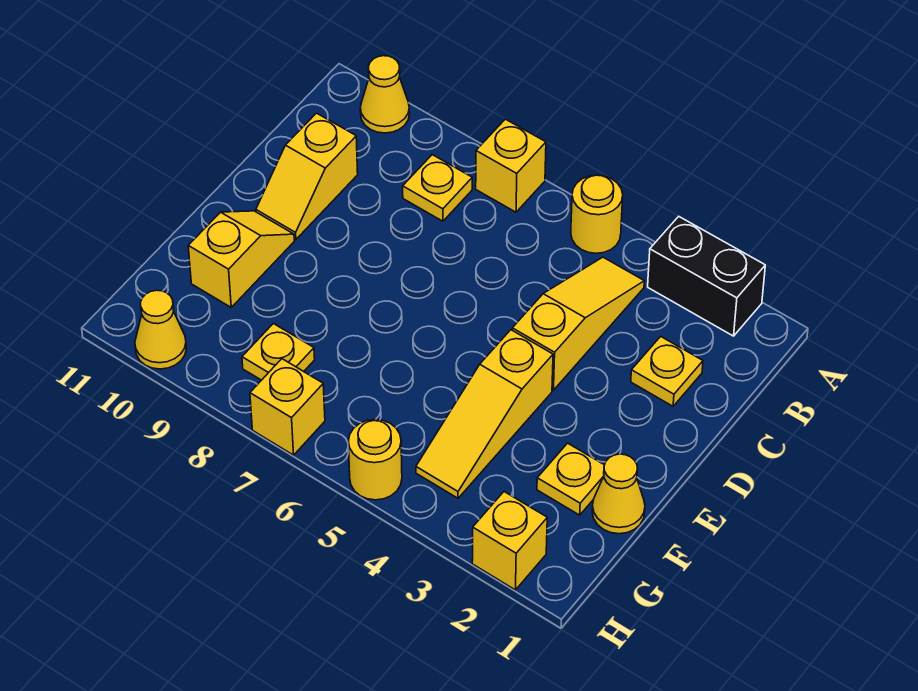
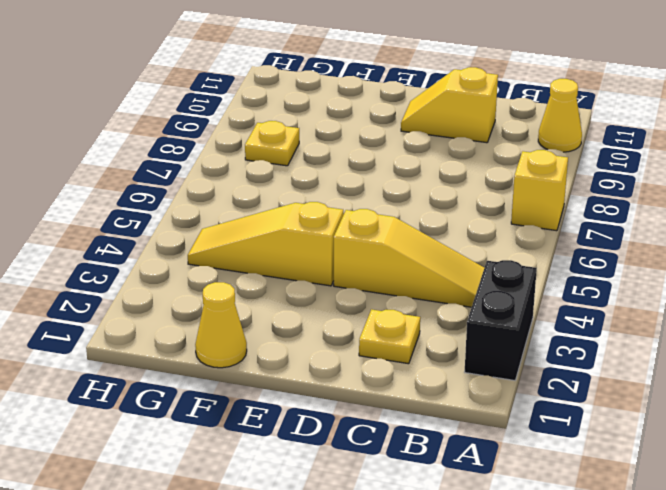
none -> yellow 1x1 round brick [571,175,623,253]
none -> yellow 1x1 plate [403,155,472,221]
none -> yellow 1x2 slope [188,211,294,307]

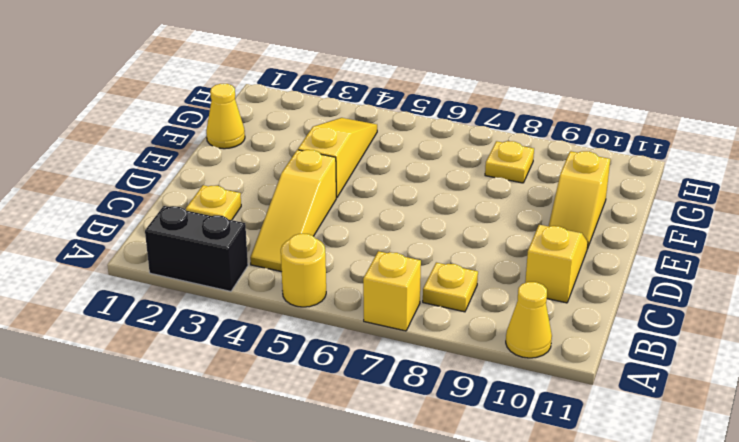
none -> yellow 1x1 plate [537,443,604,515]
none -> yellow 1x1 brick [472,492,547,590]
none -> yellow 1x1 round brick [348,419,402,500]

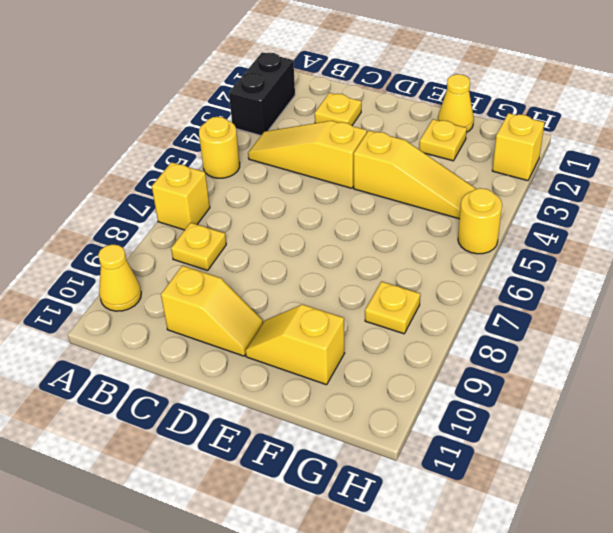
none -> yellow 1x1 brick [250,359,325,455]
none -> yellow 1x1 cone [135,290,187,369]

